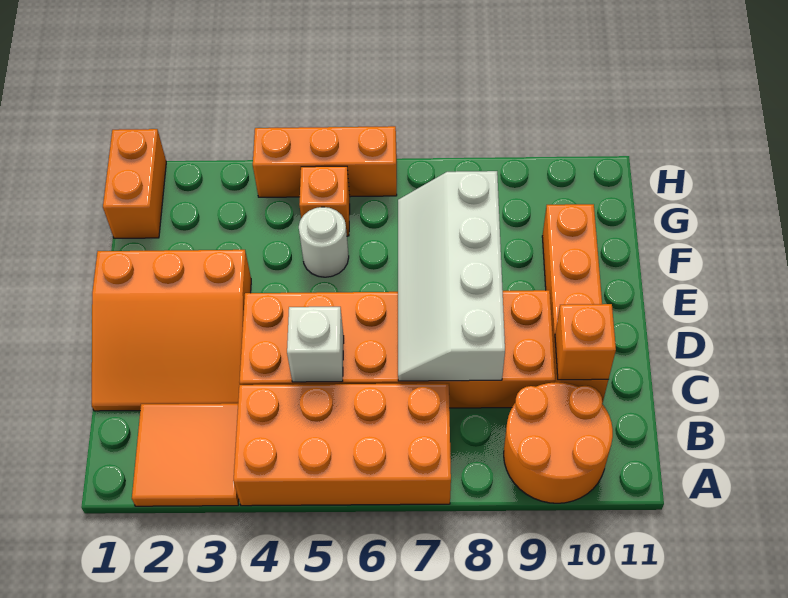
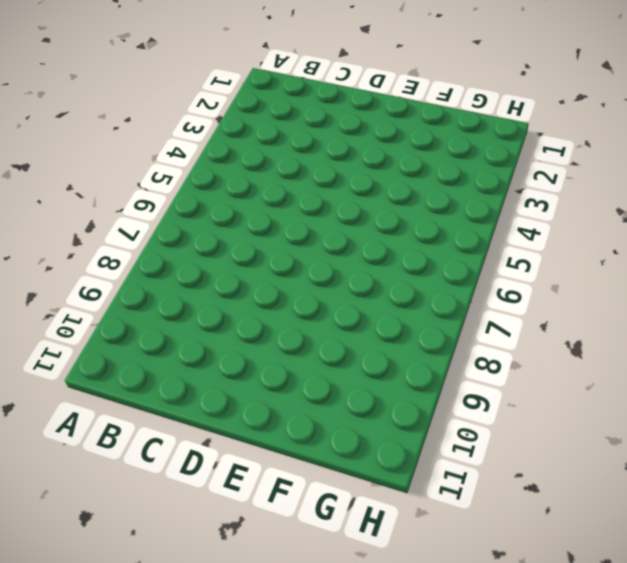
none -> orange 2x2 tile [132,403,239,506]
none -> orange 2x4 brick [234,383,451,506]
none -> orange 2x2 round brick [504,382,613,503]

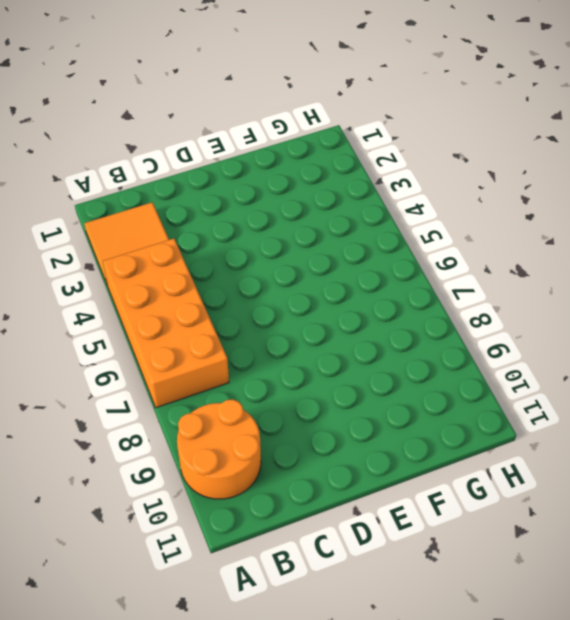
none -> orange 3x3 slope [92,250,251,411]
none -> orange 2x6 brick [239,290,555,408]
none -> orange 1x4 brick [542,204,608,403]

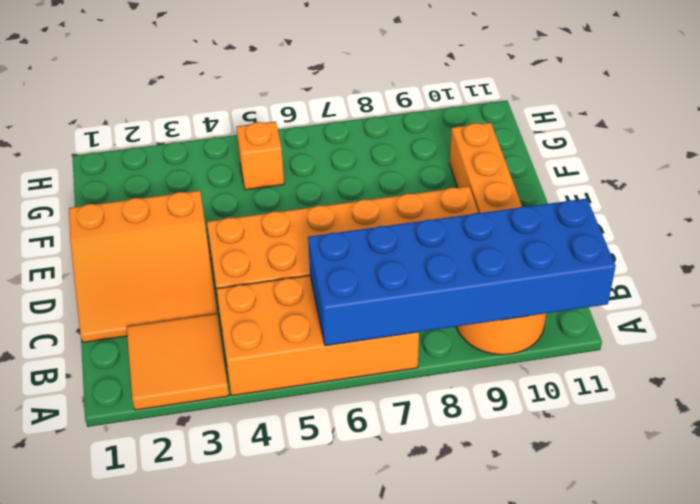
blue 2x6 brick [308,198,616,346] -> none
none -> white 1x1 round brick [299,207,349,277]
none -> orange 1x2 brick [103,129,166,238]
none -> orange 1x3 brick [253,126,397,197]

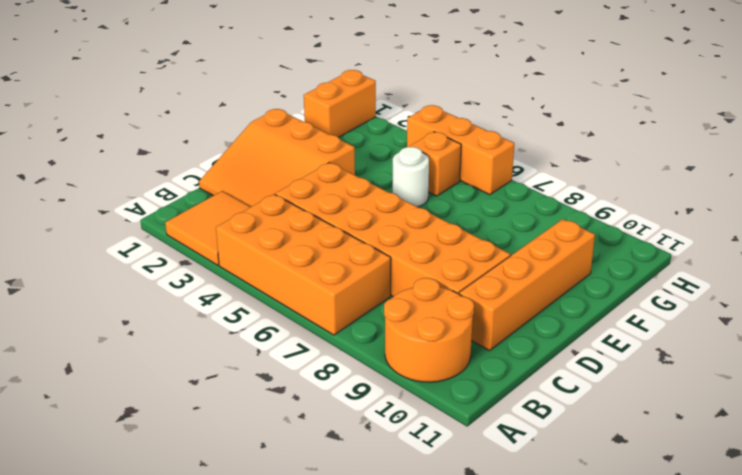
none -> white 1x1 brick [287,307,344,382]
none -> white 2x4 slope [398,171,505,381]
none -> orange 1x1 brick [555,304,616,380]

